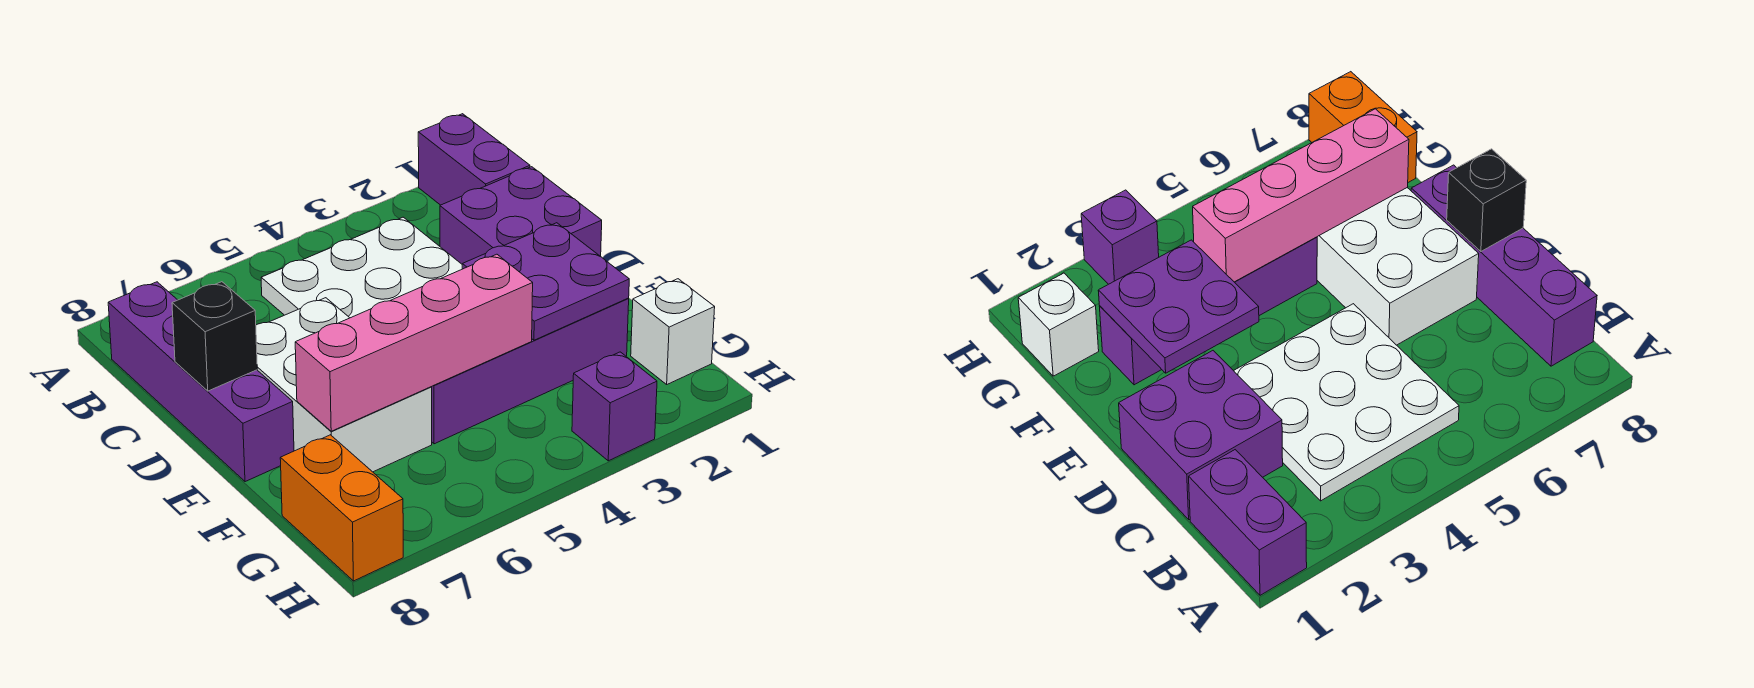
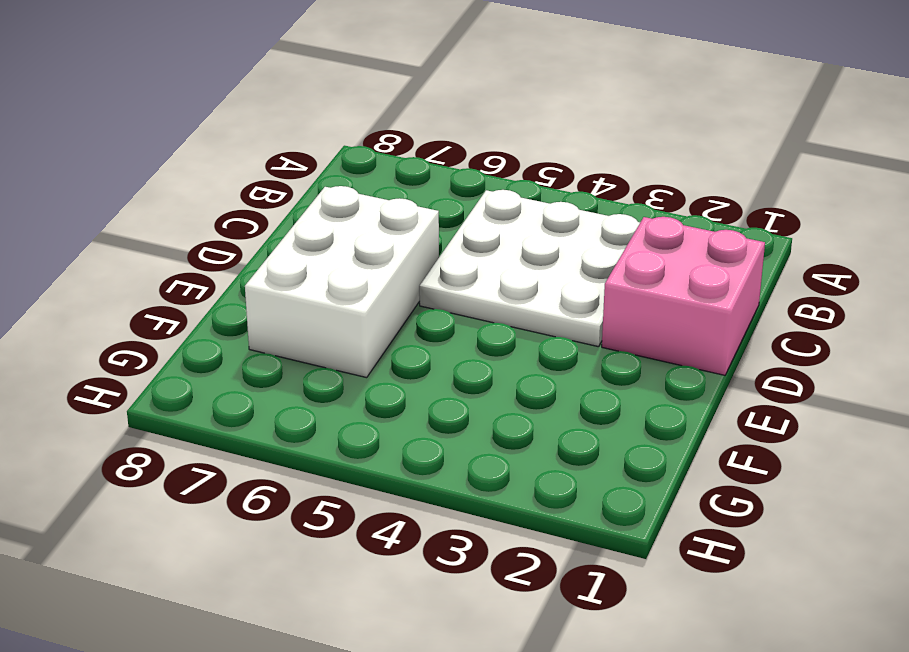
pink 2x2 brick [602,217,765,375] -> purple 2x2 brick [440,167,602,264]
none -> purple 1x2 brick [418,114,530,205]
none -> purple 1x4 brick [108,282,294,482]
none -> purple 1x4 brick [432,299,629,444]

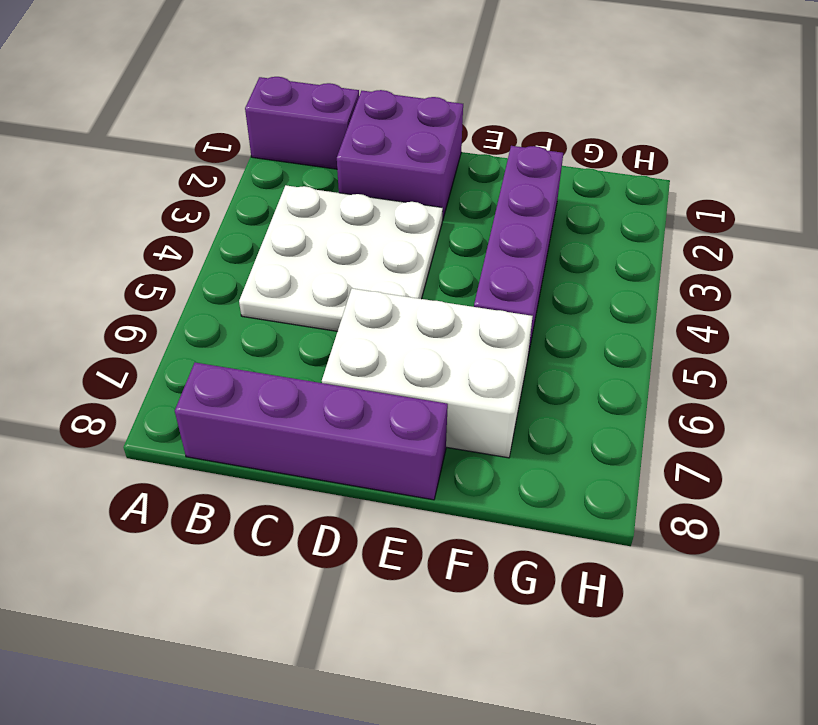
none -> white 1x1 brick [631,279,715,384]
none -> orange 1x2 brick [280,435,403,581]
none -> purple 1x1 brick [572,352,657,461]

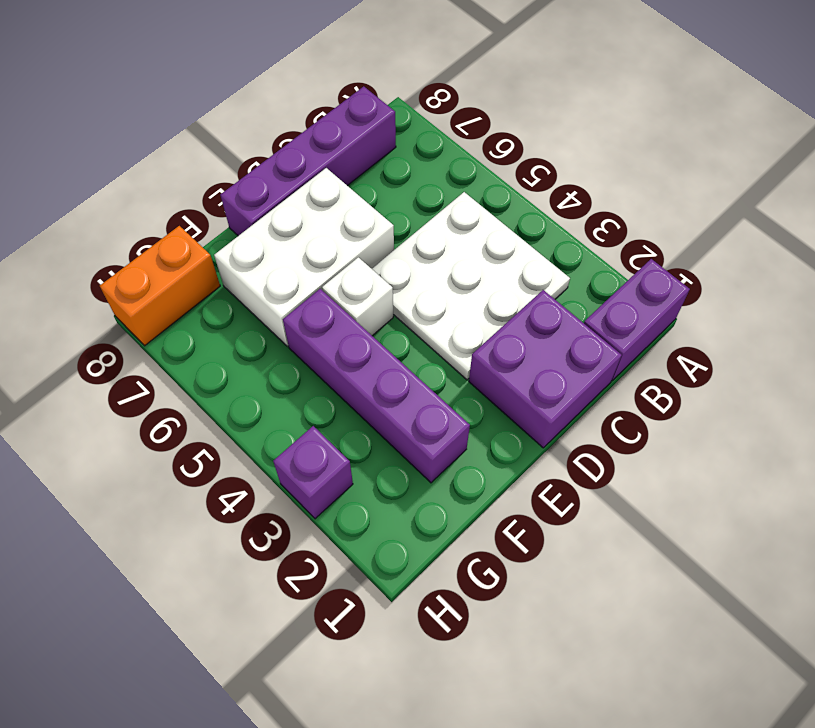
white 1x1 brick [322,257,393,336] -> white 1x1 brick moved to [631,279,715,384]
none -> black 1x1 brick [172,282,257,391]
none -> purple 2x2 plate [462,223,629,340]
none -> pink 1x4 brick [295,254,533,431]

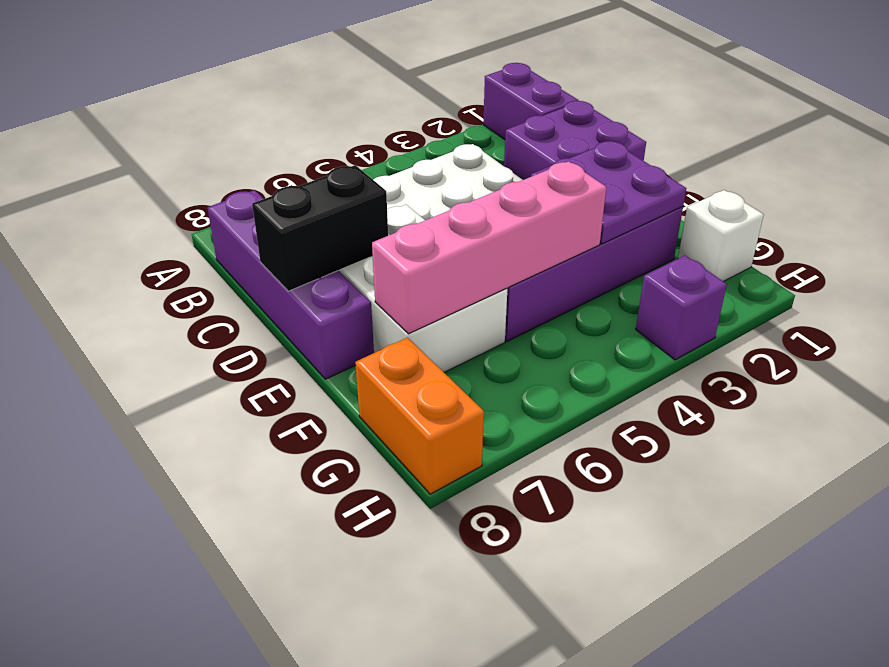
black 1x2 brick [252,165,388,291] -> black 1x1 brick [172,282,257,391]

